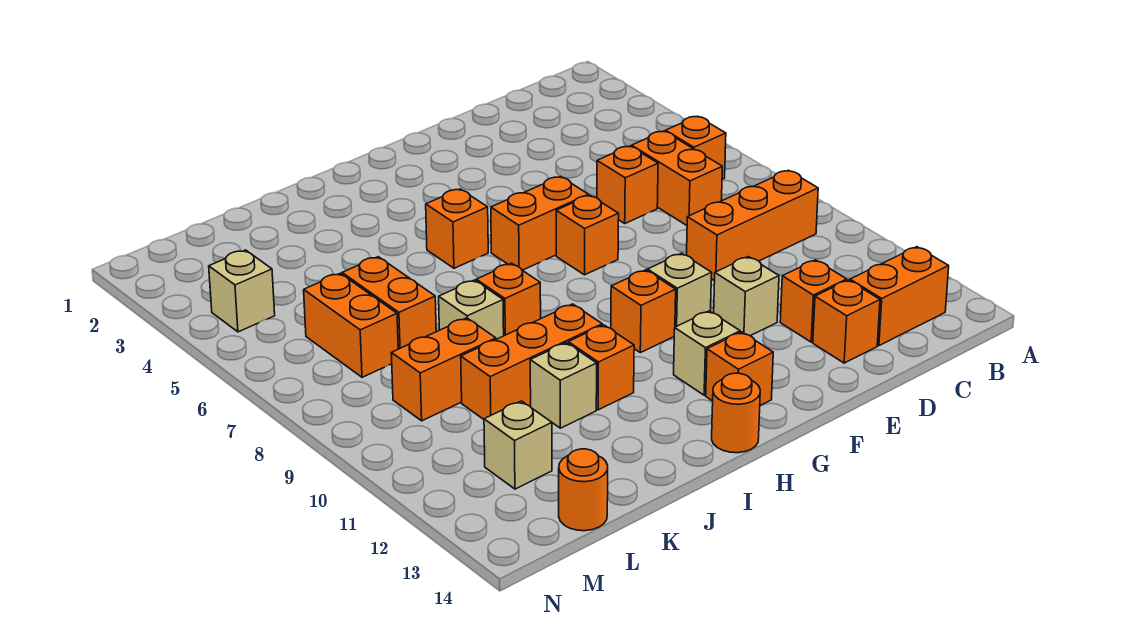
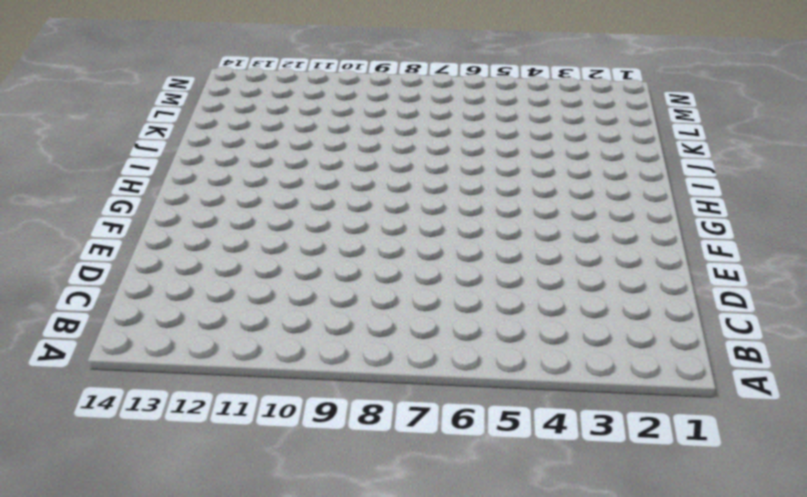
none -> orange 1x1 brick [666,116,726,179]
none -> orange 1x3 brick [687,170,818,281]
none -> orange 1x2 brick [850,247,949,346]

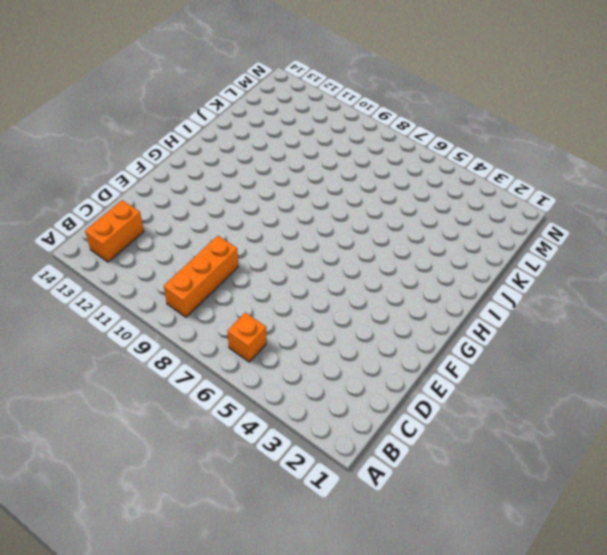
none -> orange 1x2 brick [632,131,722,225]
none -> orange 1x1 brick [597,146,658,223]
none -> orange 1x1 brick [780,260,847,342]

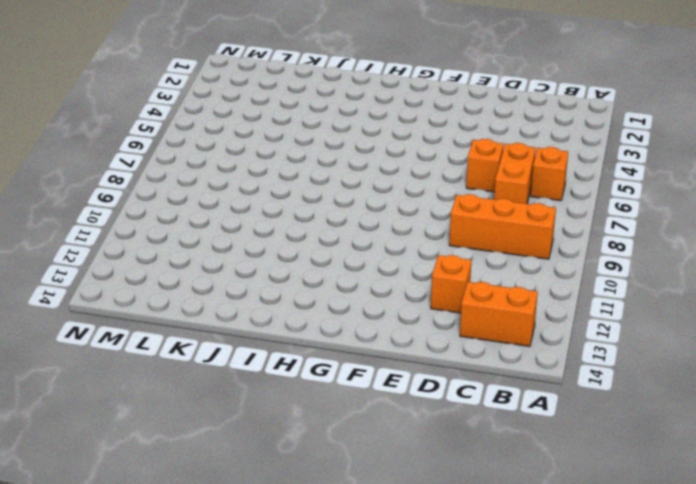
none -> orange 1x1 brick [813,280,880,363]
none -> tan 1x1 brick [714,257,779,336]
none -> orange 1x2 brick [491,176,589,270]

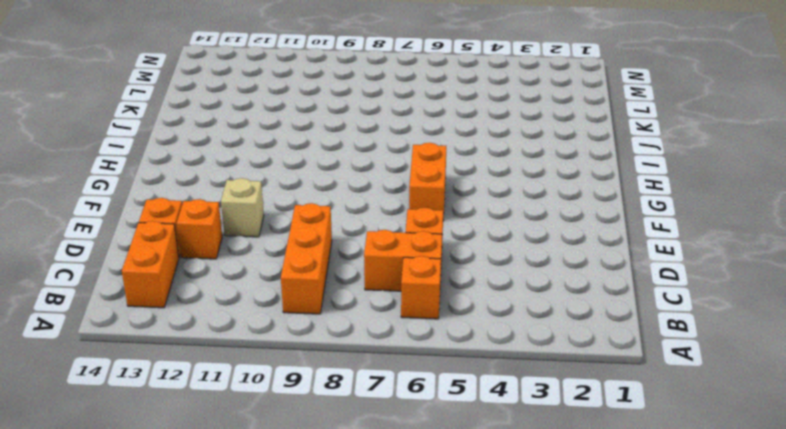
none -> orange 1x1 brick [556,195,619,275]
none -> tan 1x1 brick [647,253,712,327]
none -> orange 1x1 brick [611,270,676,353]

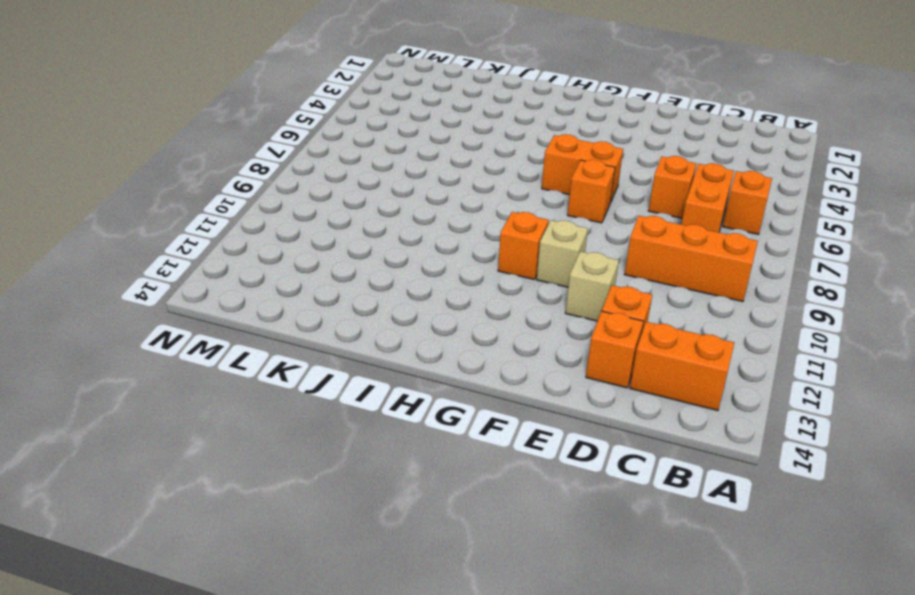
none -> tan 1x1 brick [674,311,740,395]
none -> orange 1x1 brick [706,332,773,405]
none -> orange 1x1 brick [426,189,488,268]

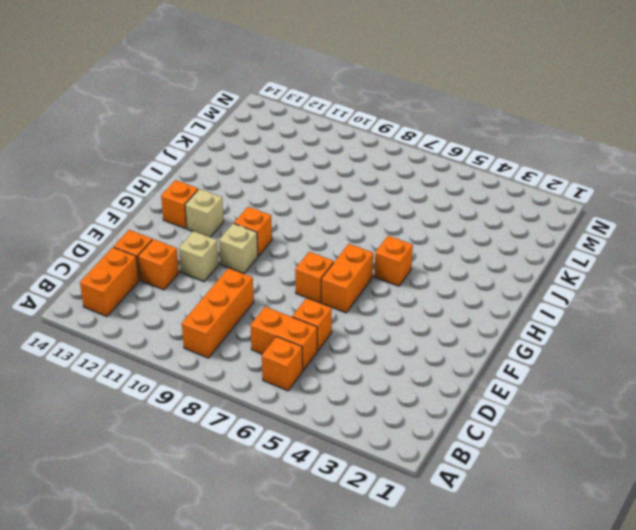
none -> orange 1x1 round brick [712,373,760,453]
none -> orange 1x1 brick [476,263,541,336]
none -> orange 1x3 brick [461,304,602,419]

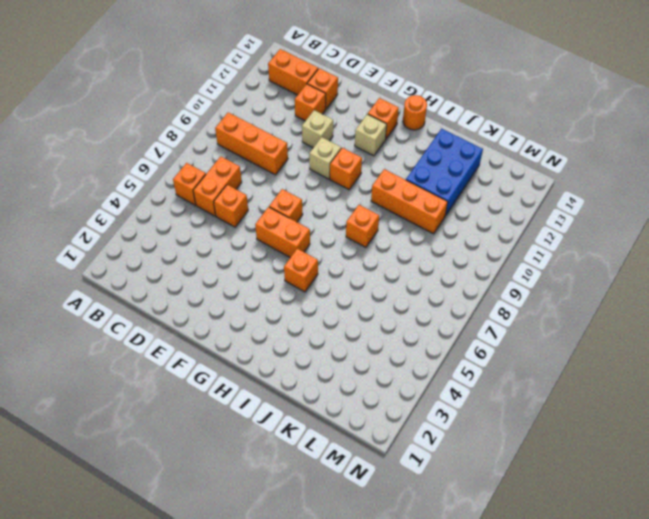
blue 2x3 brick [406,128,483,216] -> tan 1x1 brick [530,343,597,428]
none -> orange 1x1 brick [568,325,634,410]
none -> tan 1x1 brick [439,280,504,339]
none -> orange 1x2 brick [342,257,436,349]

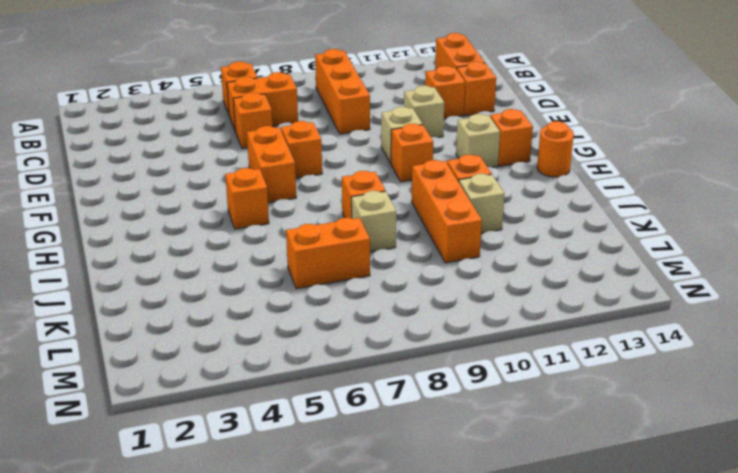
none -> orange 1x2 brick [391,318,496,421]
none -> orange 1x2 brick [304,273,398,377]
none -> tan 1x1 brick [484,401,552,489]

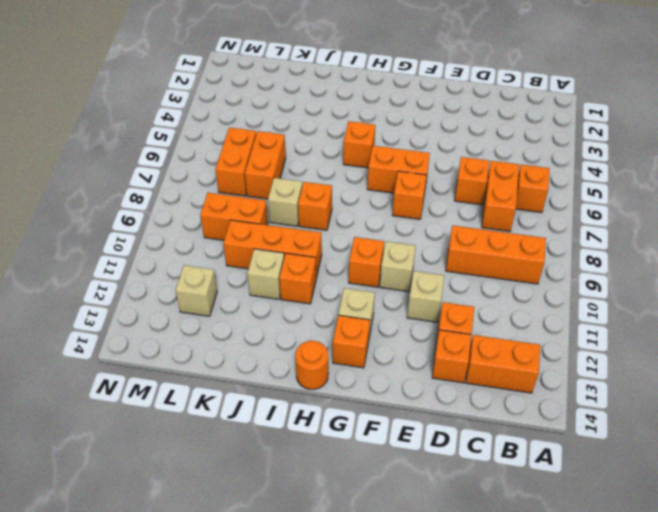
none -> orange 1x1 round brick [559,449,608,531]
none -> tan 1x1 brick [209,250,275,332]

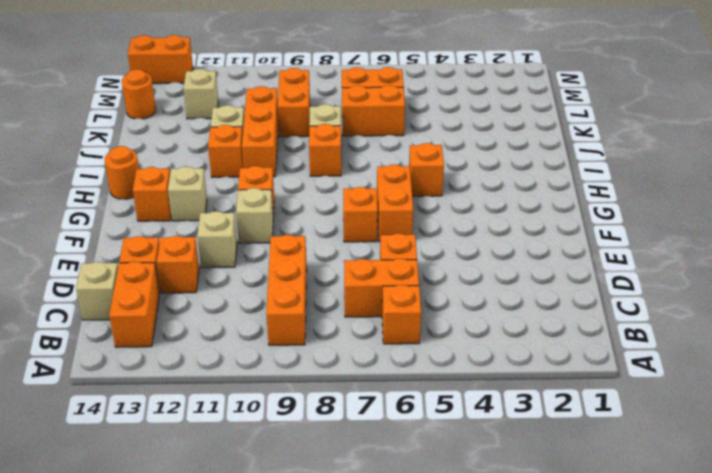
tan 1x1 brick [76,262,118,320] -> tan 1x1 brick moved to [209,250,275,332]
orange 1x2 brick [128,35,193,84] -> none

